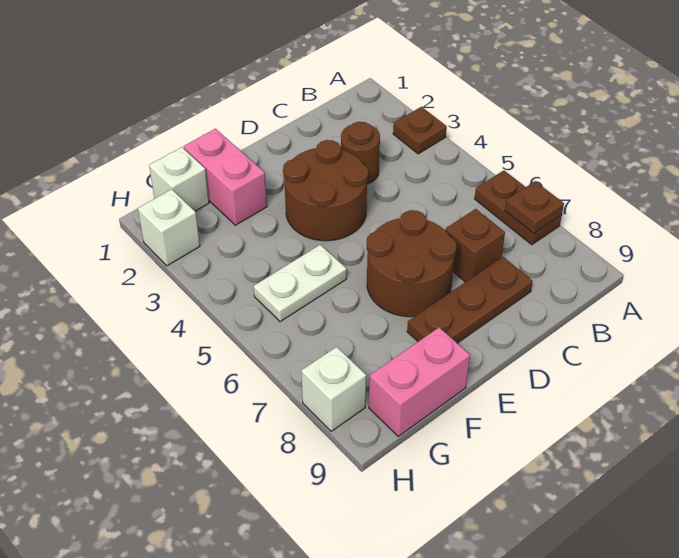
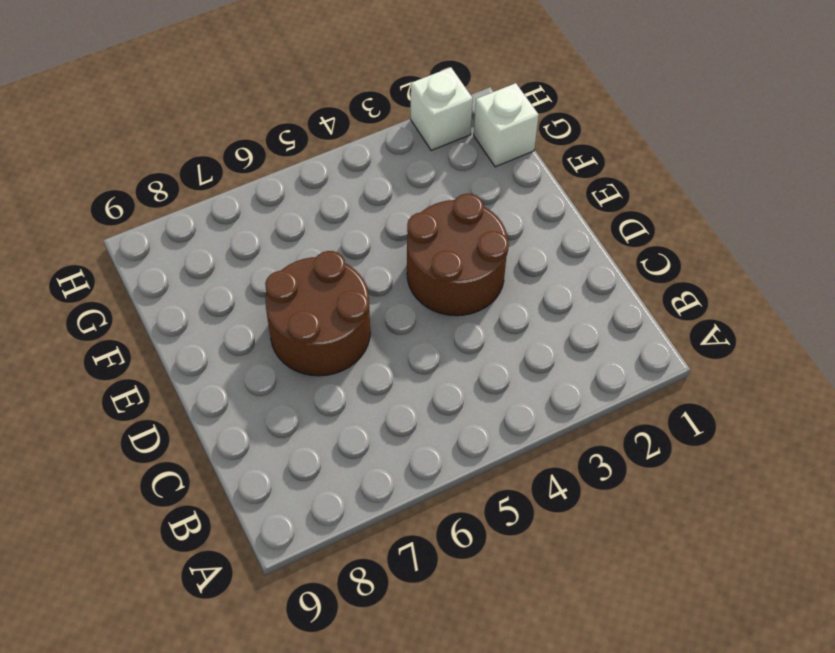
none -> brown 1x1 plate [393,107,447,154]
none -> brown 1x2 plate [475,170,562,245]
none -> brown 1x1 round brick [341,122,380,184]

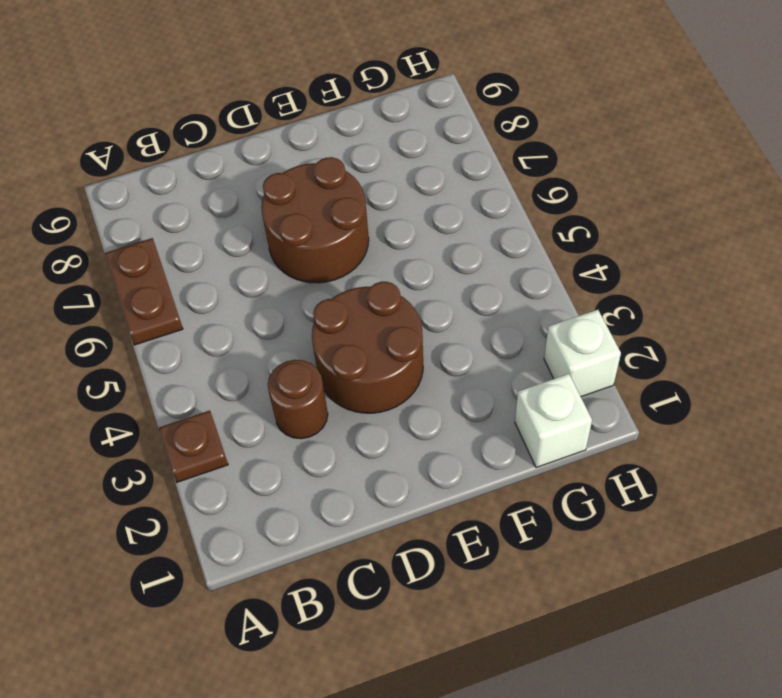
none -> brown 1x1 brick [445,209,505,282]
none -> brown 1x3 plate [407,257,533,343]
none -> pink 1x2 brick [184,129,267,225]

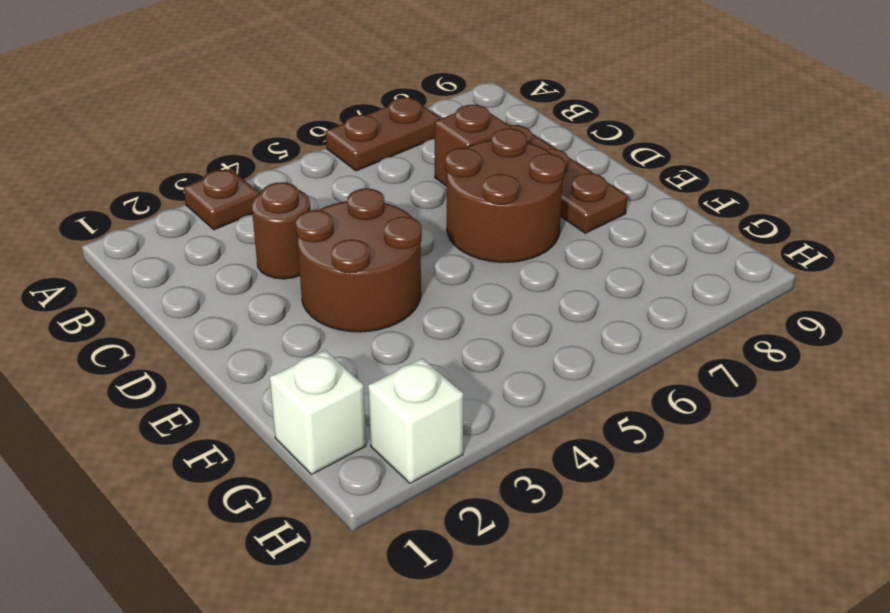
none -> pink 1x2 brick [184,129,267,225]
none -> white 1x2 plate [254,245,347,322]
none -> pink 1x2 brick [369,328,470,436]

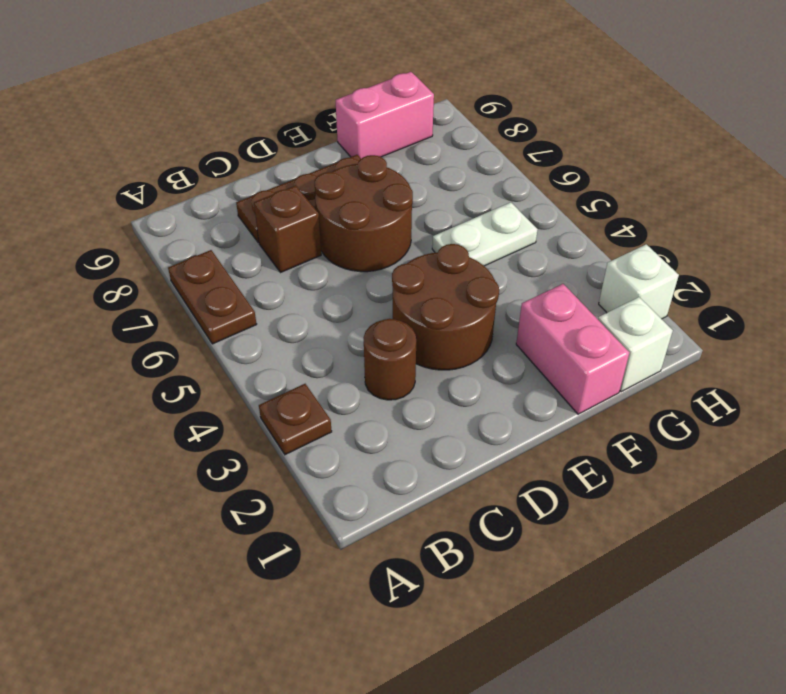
none -> white 1x1 brick [301,347,366,431]
none -> brown 1x1 plate [505,181,564,233]

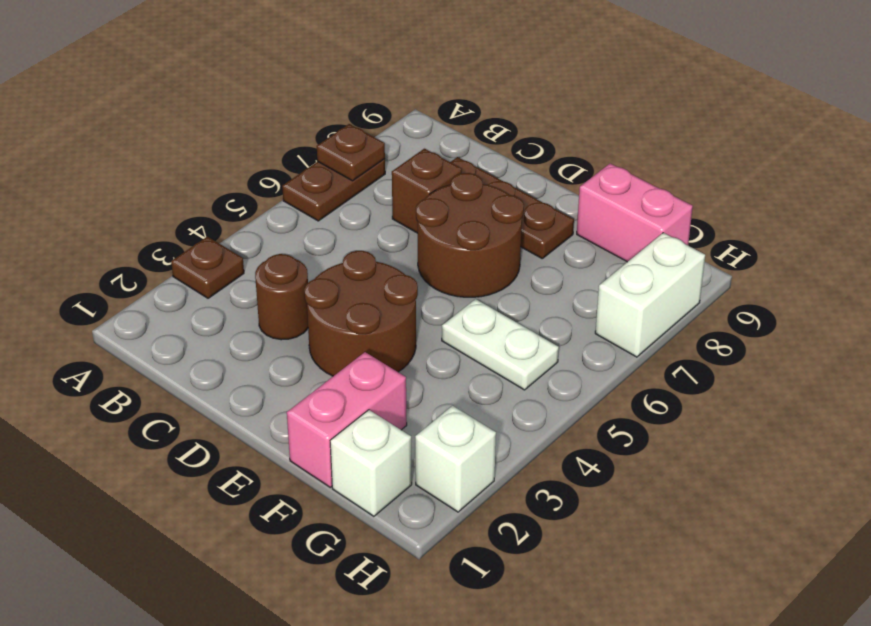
white 1x2 brick [595,233,705,357] -> white 1x1 brick [301,347,366,431]

